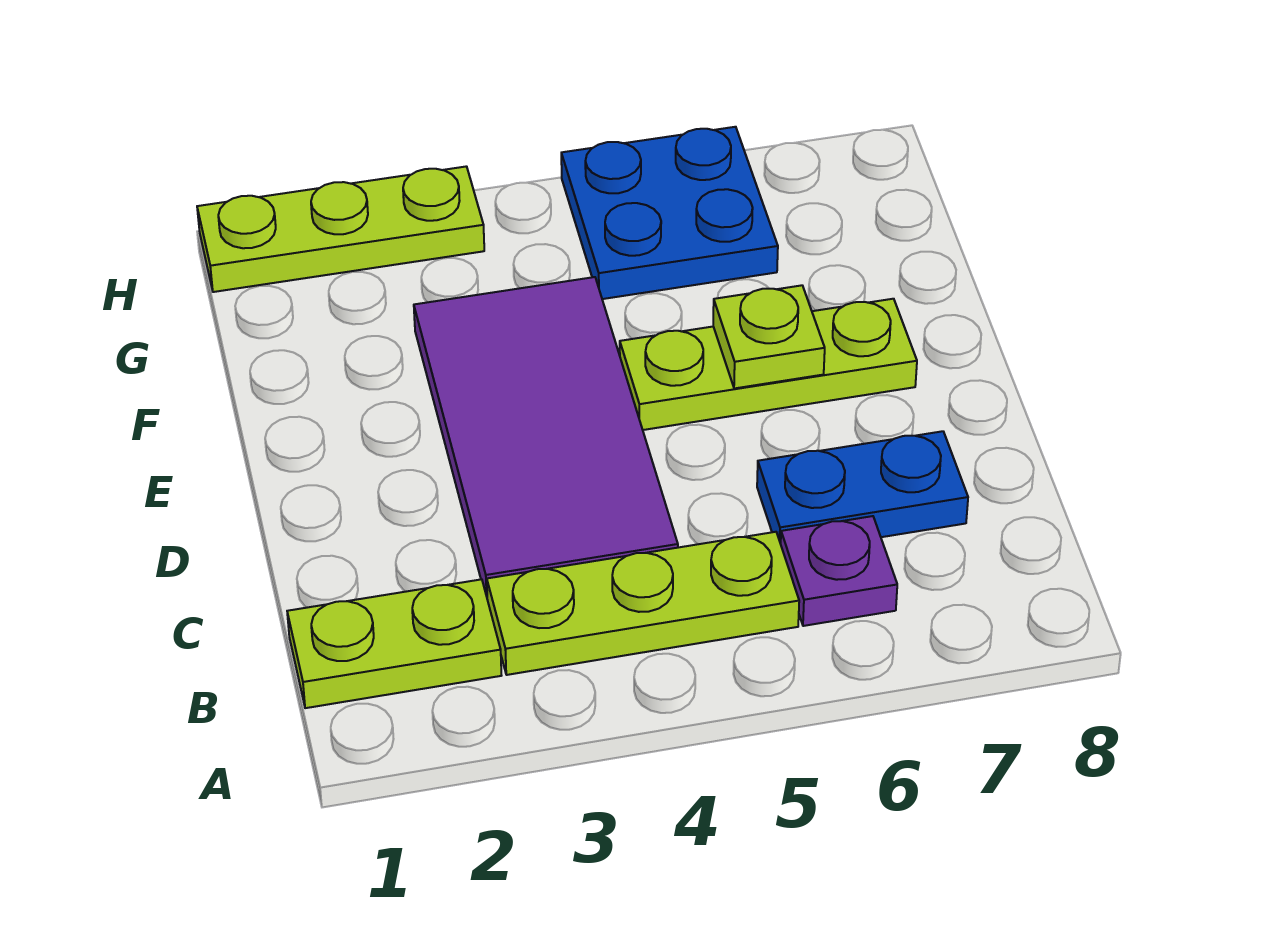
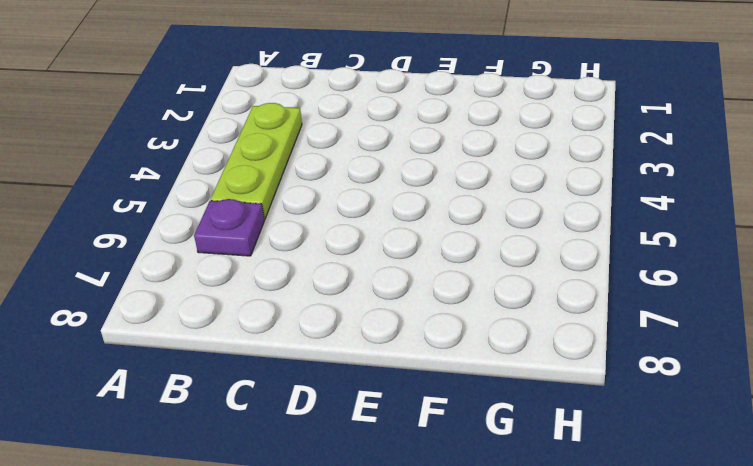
none -> lime 1x2 plate [287,579,502,708]
none -> purple 2x4 tile [414,277,678,596]

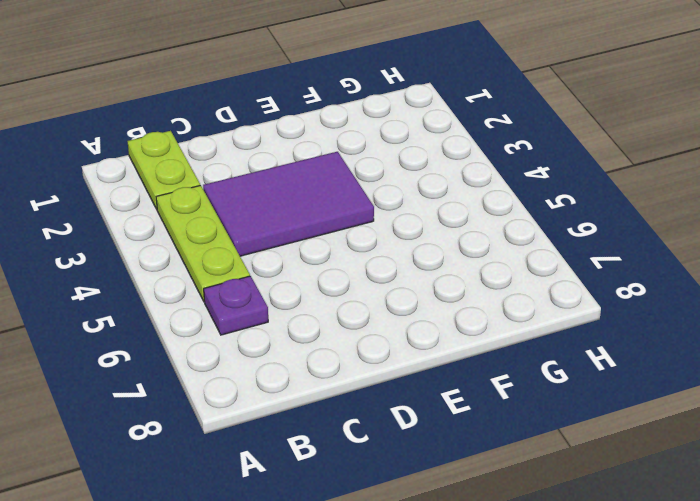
purple 2x3 tile [203,152,374,256] -> purple 2x4 tile [414,277,678,596]
none -> blue 1x2 plate [757,431,968,544]
none -> lime 1x3 plate [620,299,917,430]

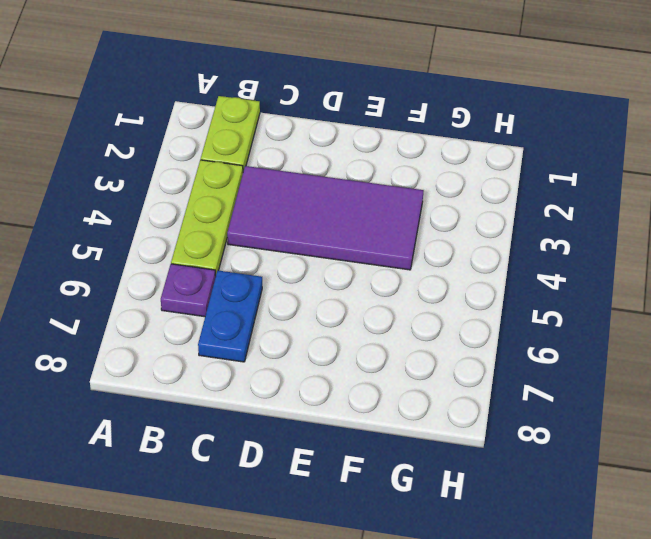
none -> lime 1x3 plate [620,299,917,430]
none -> blue 2x2 plate [561,127,778,299]

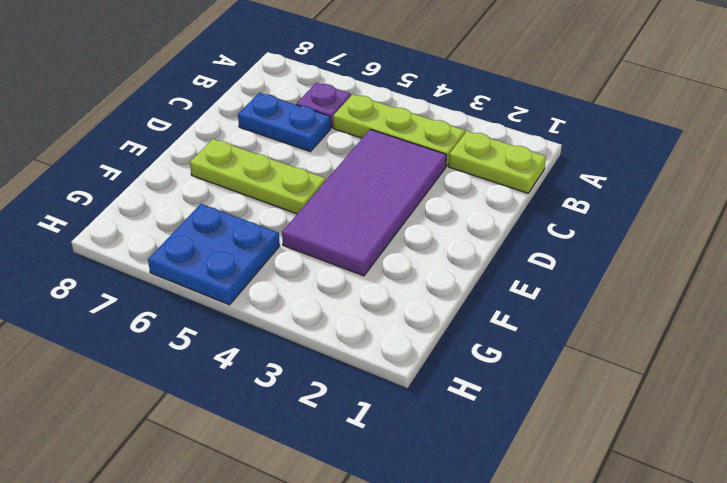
none -> lime 1x3 plate [197,166,484,292]
none -> lime 1x1 plate [713,285,825,389]

